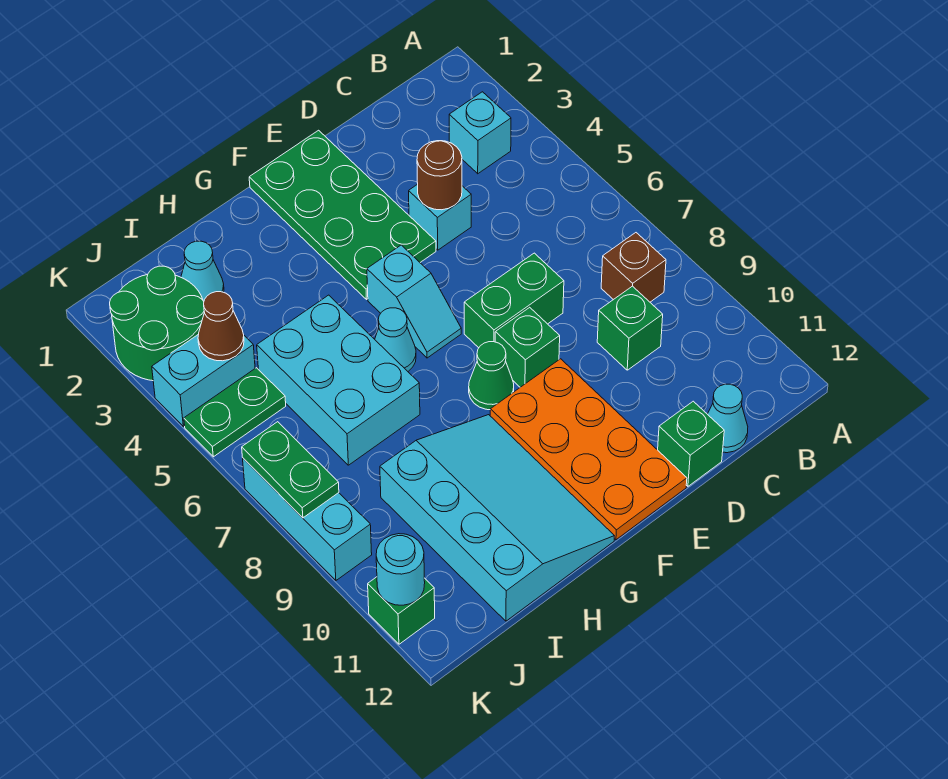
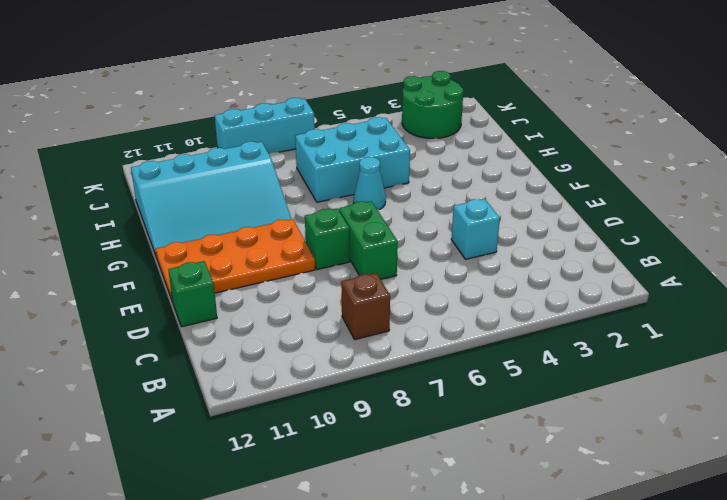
none -> cyan 1x1 brick [449,92,511,174]
none -> green 1x1 brick [597,286,663,370]
none -> cyan 1x1 cone [708,384,748,453]

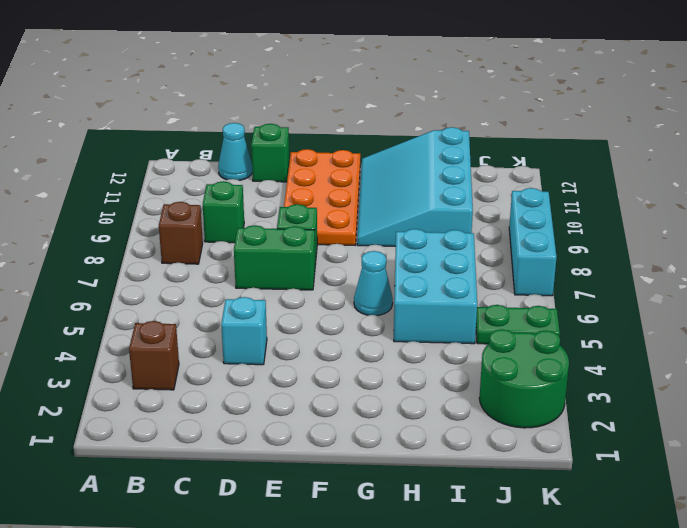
brown 1x1 brick [129,321,179,390] -> cyan 1x1 brick [449,92,511,174]
none -> green 2x4 plate [249,130,436,299]
none -> cyan 1x2 slope [367,245,461,358]
none -> green 1x1 cone [469,342,514,410]

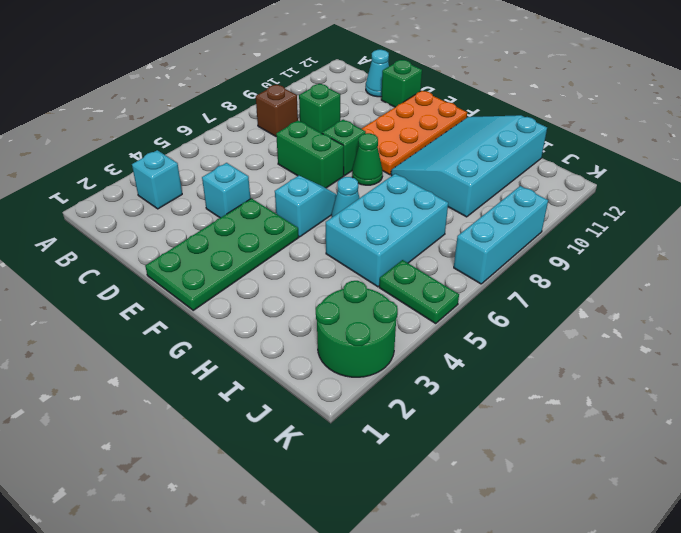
none -> cyan 1x1 cone [181,241,224,301]
none -> cyan 1x2 brick [152,334,255,426]
none -> green 1x1 brick [368,577,435,644]

